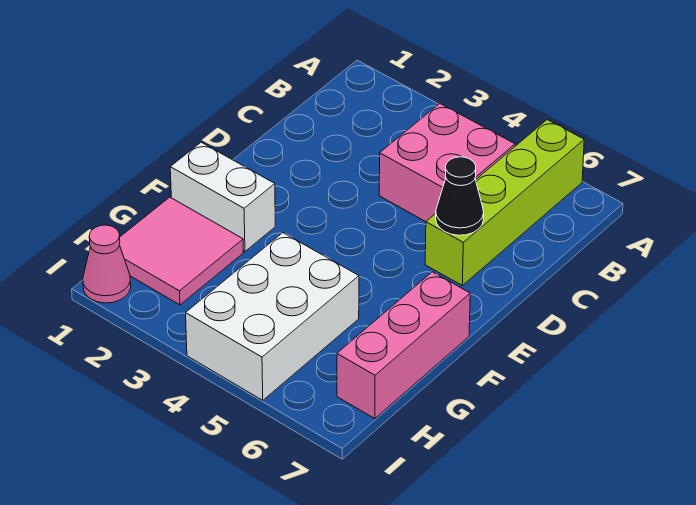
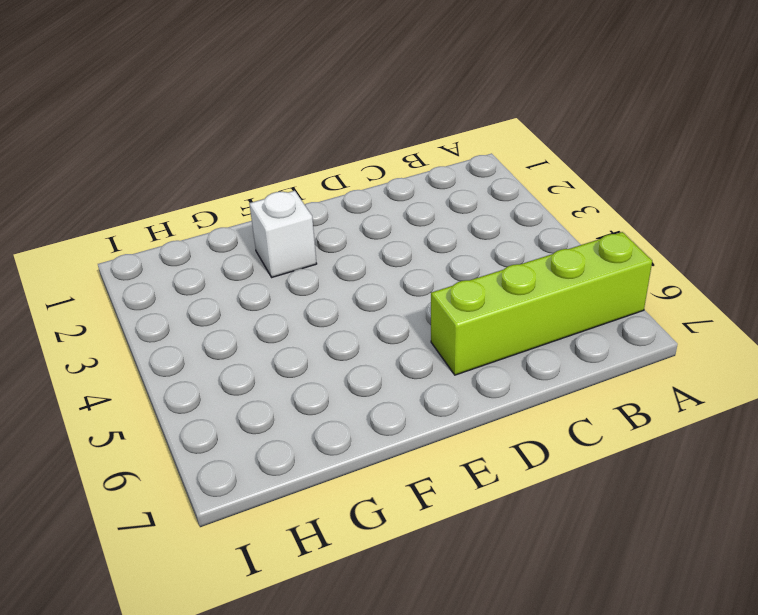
white 1x1 brick [249,191,317,277] -> white 1x2 brick [170,142,275,251]
none -> pink 2x2 brick [379,104,515,222]
none -> pink 1x3 brick [337,272,470,419]

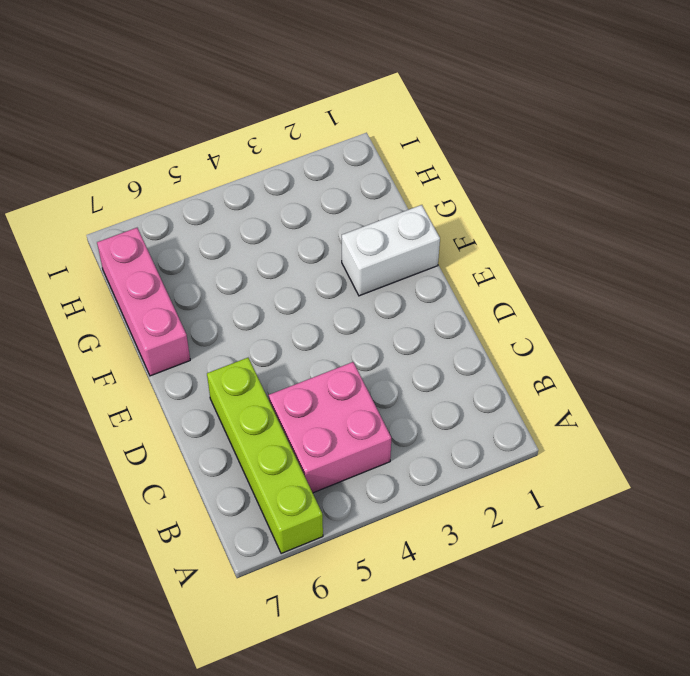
none -> pink 2x2 tile [120,197,243,305]
none -> white 2x3 brick [186,233,359,400]

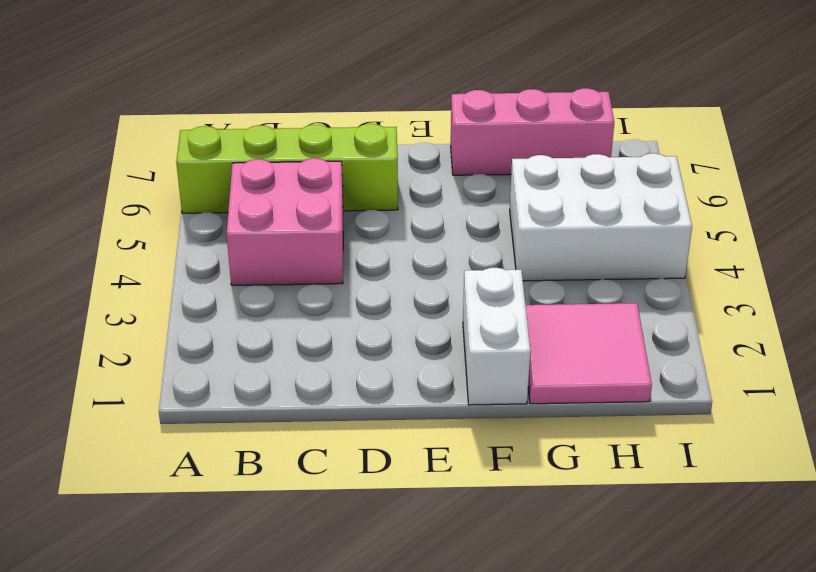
none -> pink 1x1 cone [83,225,131,303]
none -> black 1x1 cone [436,157,484,235]

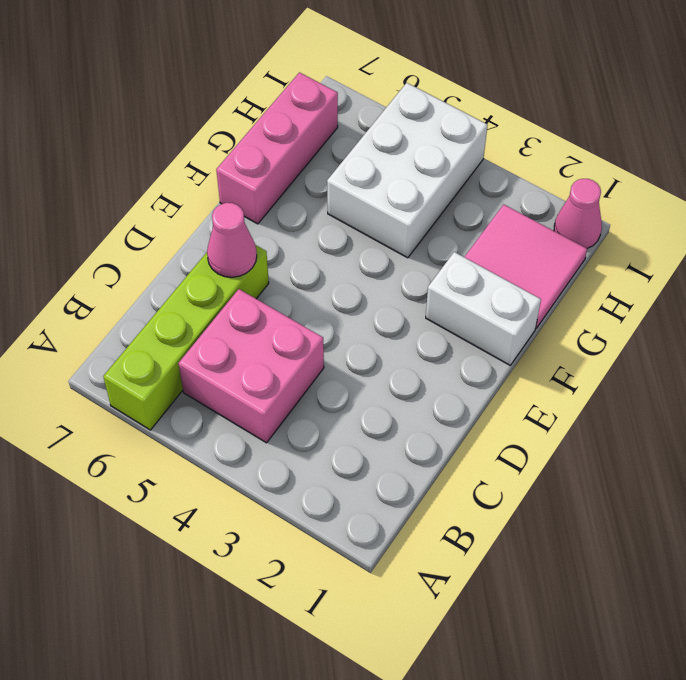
pink 1x1 cone [207,203,257,277] -> black 1x1 cone [436,157,484,235]

